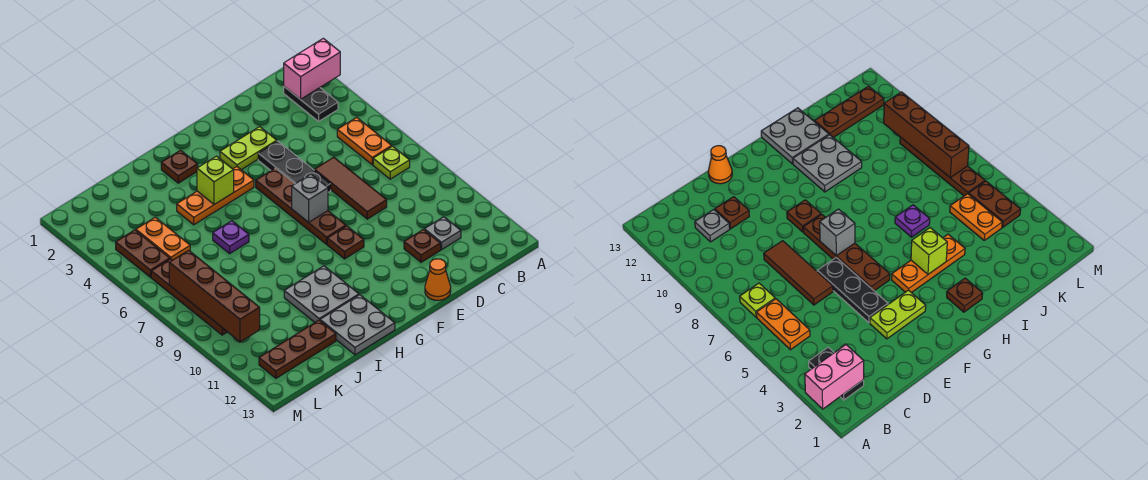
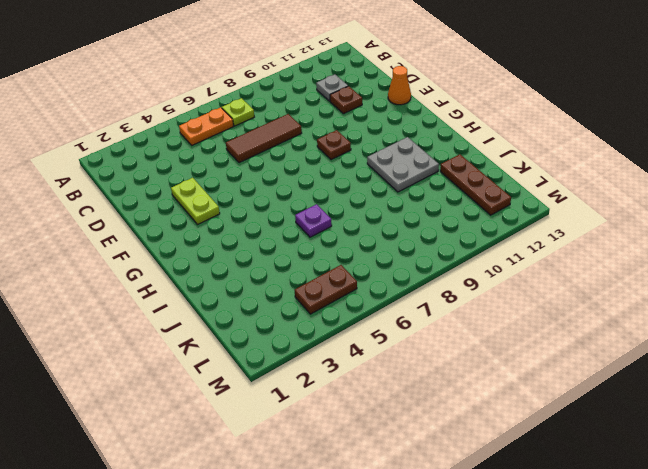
none -> black 1x2 plate [284,87,338,121]
none -> black 1x3 plate [258,141,331,192]
none -> brown 1x4 plate [256,168,346,244]

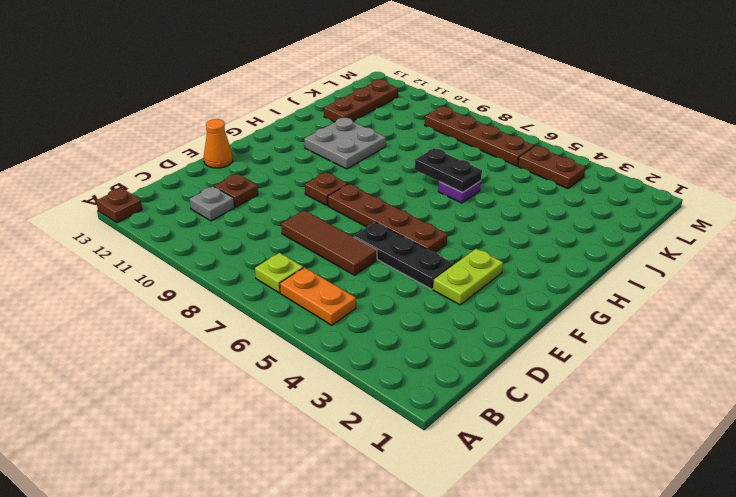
brown 1x1 plate [96,188,142,223] -> brown 1x1 plate moved to [161,150,198,183]
black 1x2 plate [415,149,482,192] -> black 1x2 plate moved to [284,87,338,121]
none -> orange 1x3 plate [177,167,254,225]
none -> grey 2x2 plate [320,295,395,355]
none -> orange 1x2 plate [136,217,190,260]

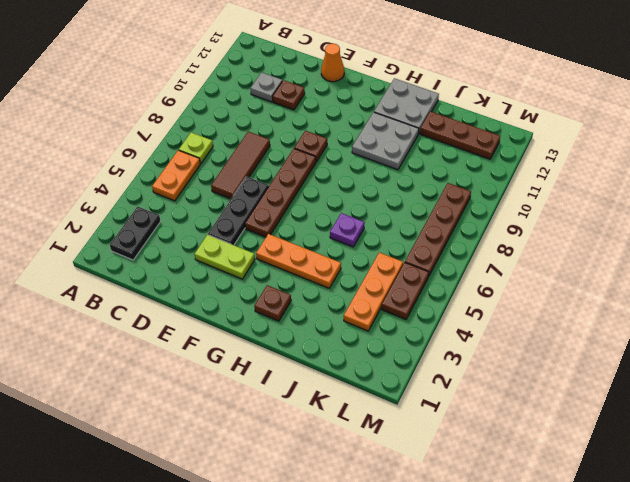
orange 1x3 plate [344,252,403,331] -> orange 1x2 plate [136,217,190,260]
none -> pink 1x2 brick [284,38,340,99]
none -> grey 1x1 brick [292,174,328,222]
none -> lime 1x1 brick [197,156,234,205]

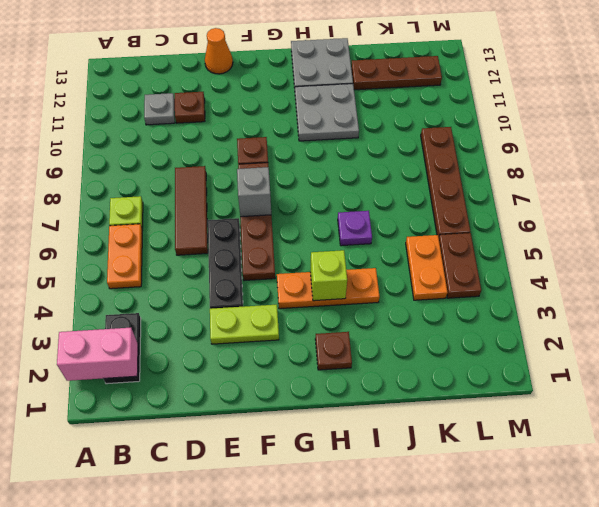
none -> brown 1x4 brick [169,250,260,342]

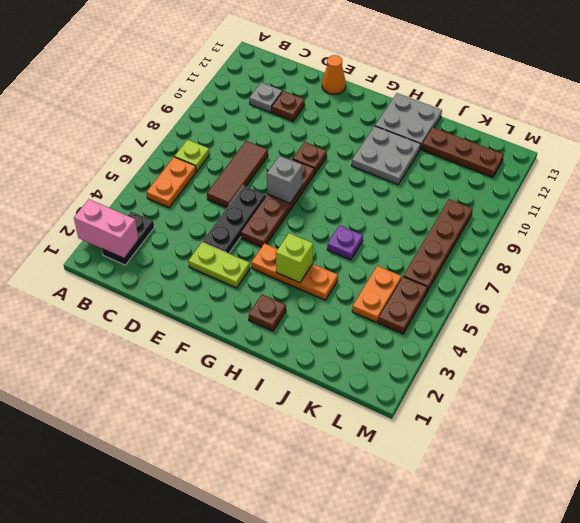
none -> brown 1x4 brick [169,250,260,342]

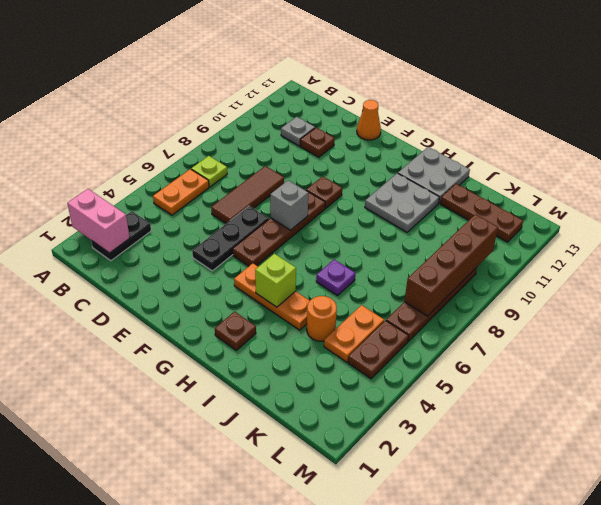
orange 1x1 round brick [307,296,337,341] -> none
none -> lime 1x2 plate [220,127,277,170]

